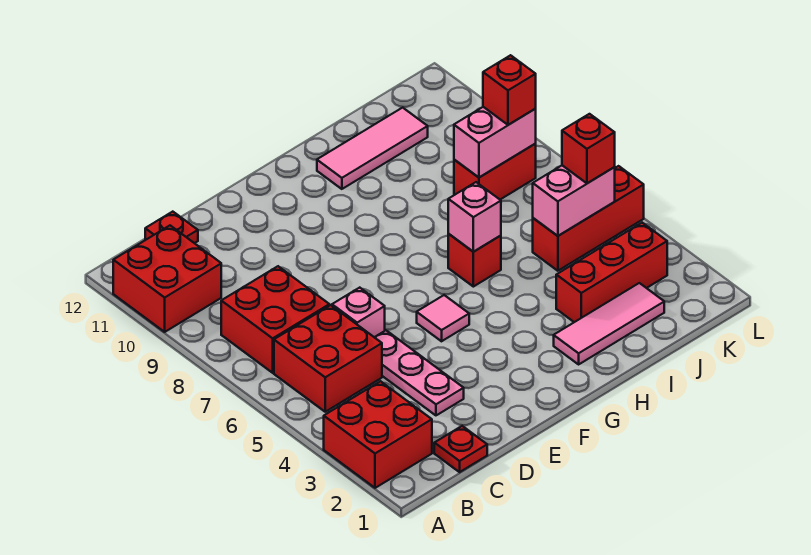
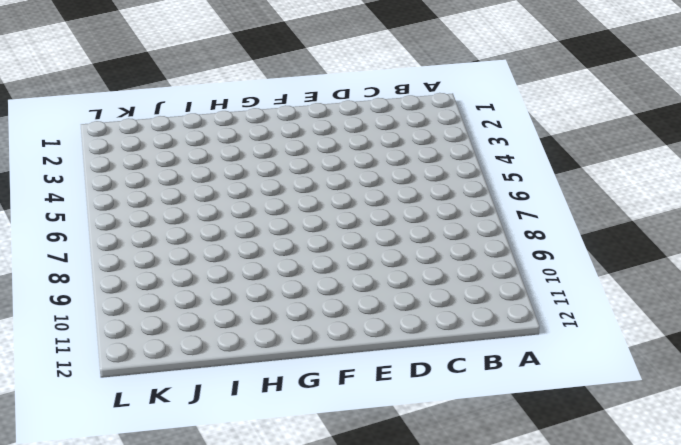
none -> red 2x2 brick [324,381,432,488]
none -> red 2x2 brick [113,226,221,332]
none -> red 2x2 brick [274,305,382,412]

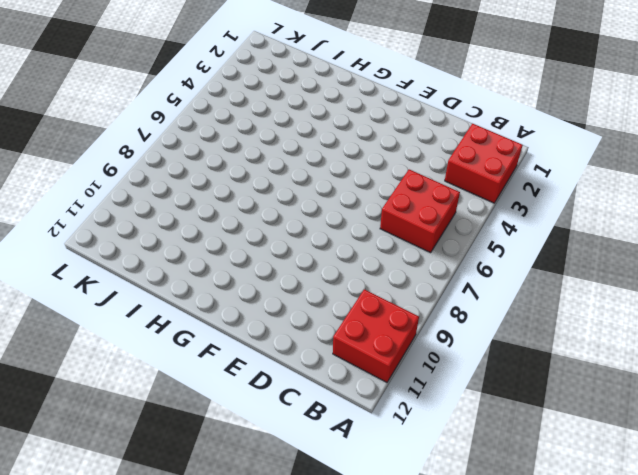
none -> red 2x2 brick [221,266,329,373]
none -> red 1x1 plate [434,426,487,472]
none -> red 1x1 plate [145,212,198,243]

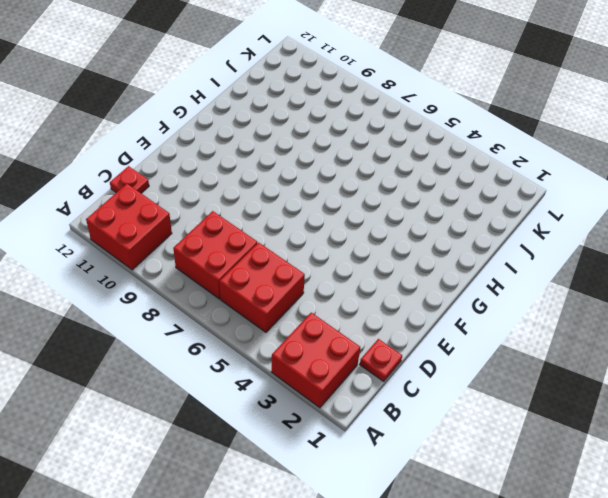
none -> pink 1x3 plate [375,331,464,415]
none -> pink 1x1 brick [332,288,385,337]
none -> pink 1x1 tile [417,295,469,341]

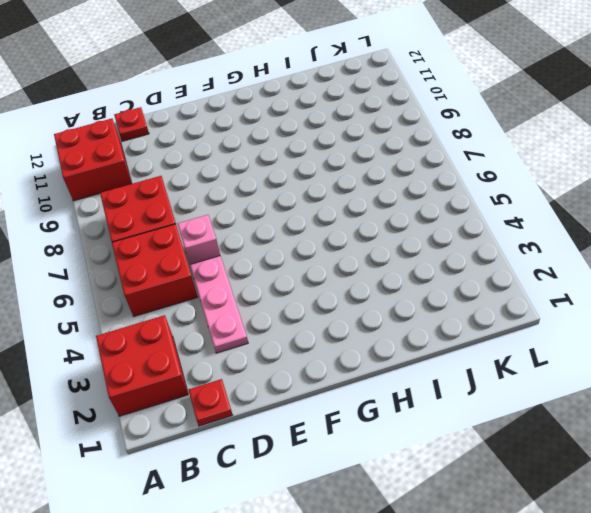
none -> pink 1x1 tile [417,295,469,341]
none -> pink 1x3 tile [554,283,664,364]
none -> red 1x1 brick [448,234,501,287]

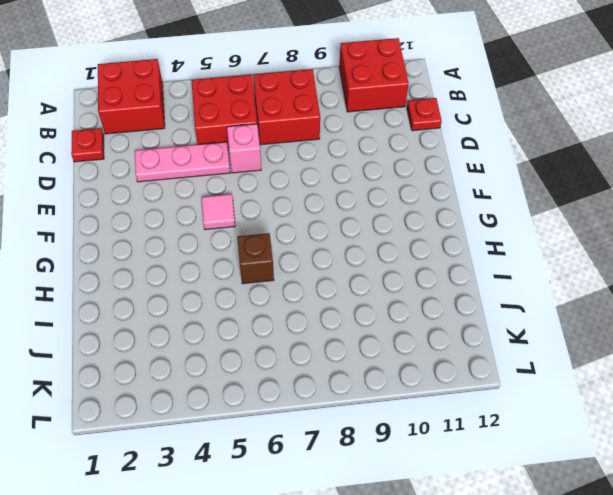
brown 1x1 brick [237,233,274,284] -> red 1x1 brick [448,234,501,287]
none -> pink 1x3 tile [554,283,664,364]
none -> pink 1x3 tile [317,108,428,189]
none -> red 1x3 brick [556,223,667,322]

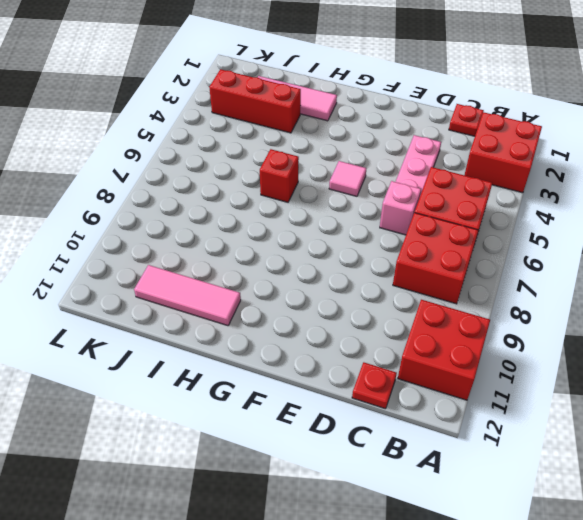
none -> red 1x3 brick [533,166,644,271]
none -> red 1x2 brick [454,144,536,199]
none -> pink 1x1 brick [448,182,501,252]

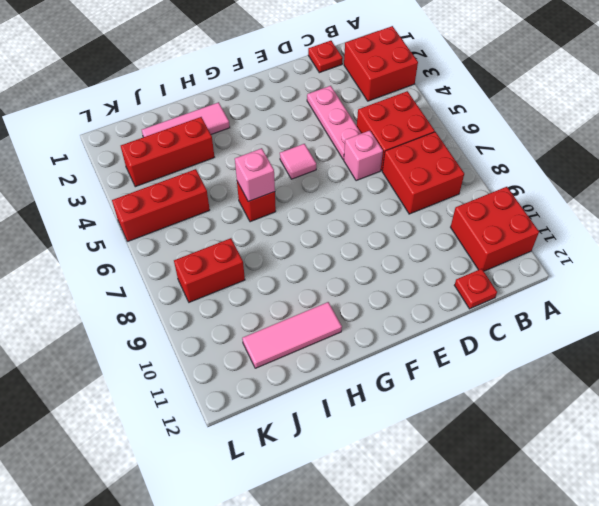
none -> pink 1x2 brick [533,165,615,236]
none -> pink 1x2 brick [454,107,536,177]
none -> red 1x1 brick [562,114,615,183]

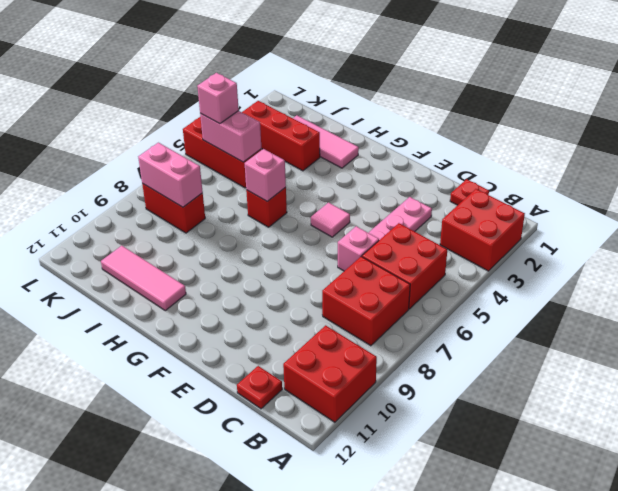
pink 1x1 brick [197,73,239,124] -> red 1x1 brick [562,114,615,183]
none -> red 1x1 brick [483,55,536,125]

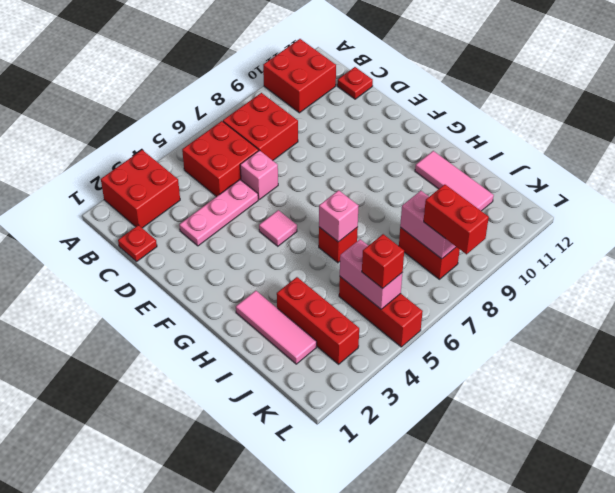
red 1x2 brick [424,185,489,254] -> red 1x1 brick [483,55,536,125]

